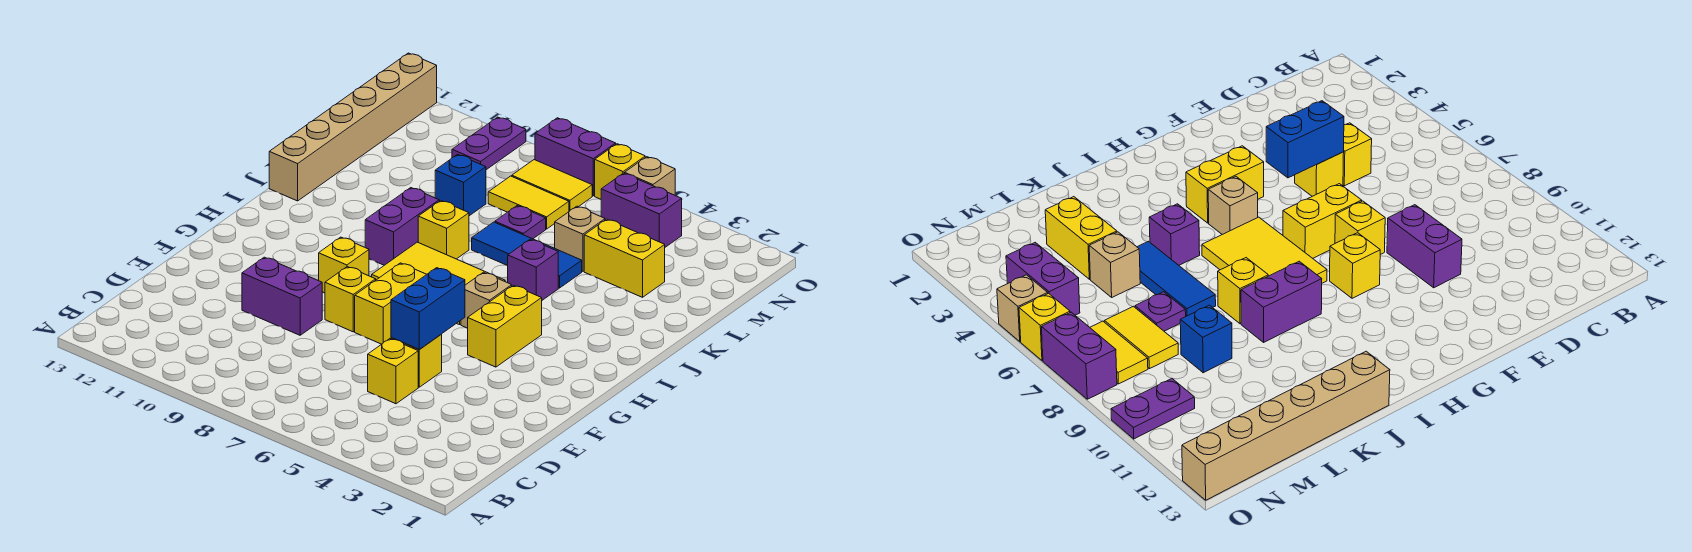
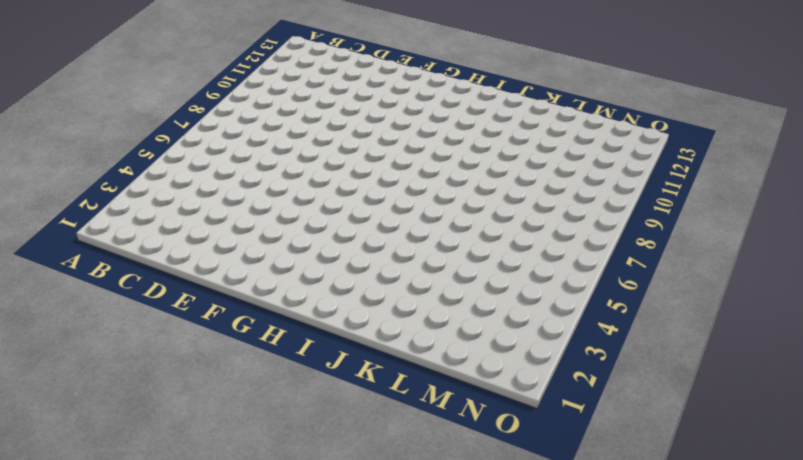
none -> yellow 1x1 brick [368,339,418,404]
none -> yellow 1x1 brick [391,334,442,387]
none -> purple 1x2 brick [242,257,322,335]

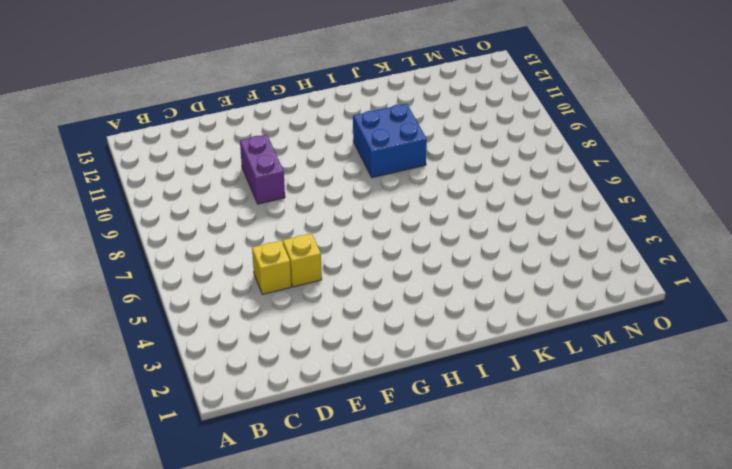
blue 2x2 brick [353,104,427,178] -> purple 1x2 brick [365,188,439,265]
none -> yellow 1x2 brick [355,263,427,344]
none -> yellow 1x1 brick [325,267,376,332]
none -> yellow 1x2 brick [468,285,542,367]

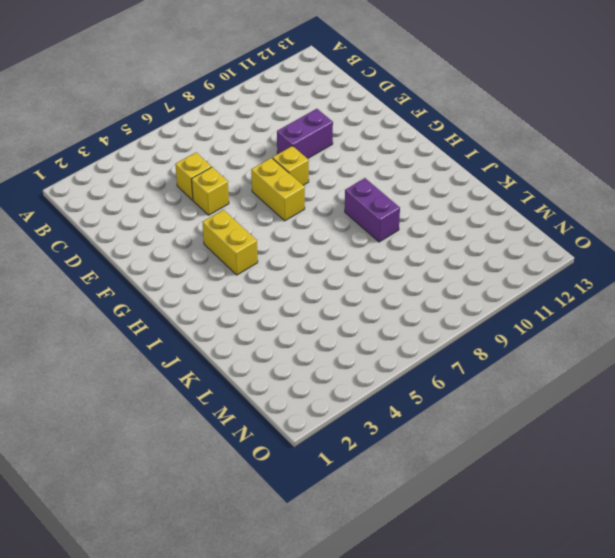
none -> yellow 1x1 brick [319,237,369,293]
none -> tan 1x1 brick [461,272,512,328]
none -> yellow 2x3 tile [372,242,505,325]

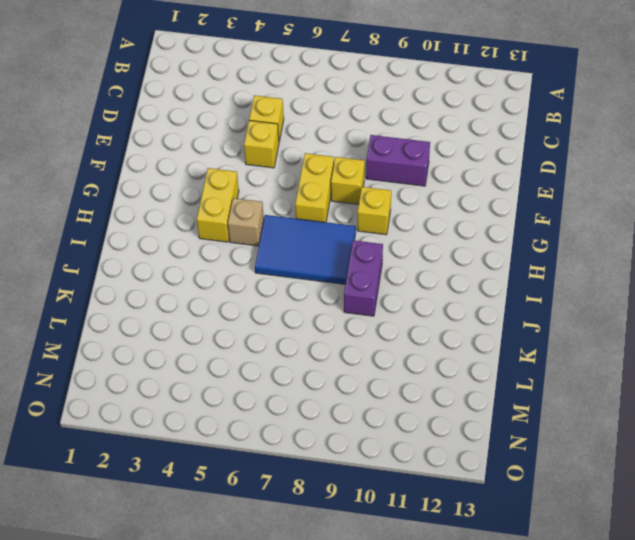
blue 2x3 tile [255,215,356,284] -> yellow 2x3 tile [372,242,505,325]
none -> purple 1x1 brick [508,239,558,300]
none -> yellow 1x1 brick [418,200,469,259]
none -> tan 1x6 brick [269,53,437,201]

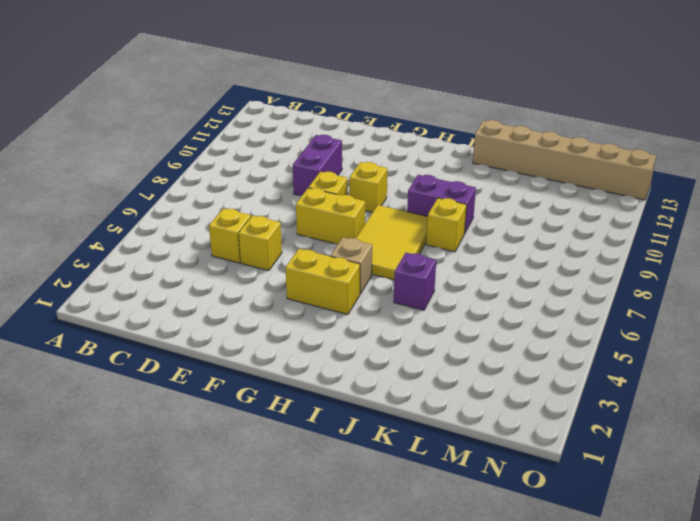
none -> blue 1x3 tile [472,222,582,288]
none -> yellow 1x2 brick [584,219,665,297]
none -> tan 1x1 brick [555,206,605,271]

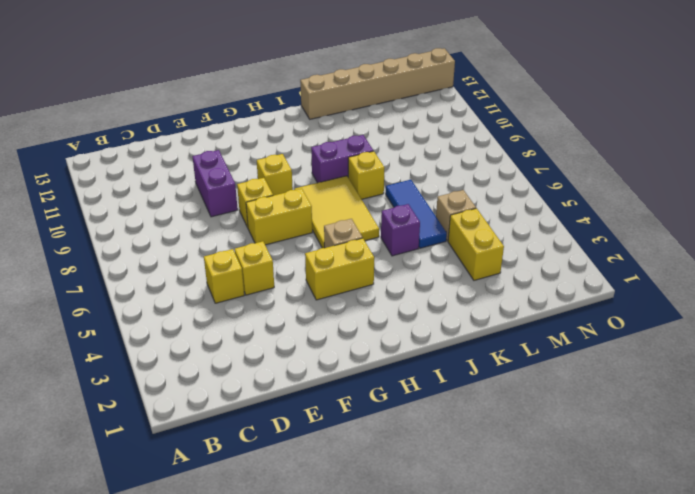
none -> purple 1x1 plate [495,206,546,239]
none -> blue 1x1 brick [435,155,486,216]
none -> yellow 1x2 tile [488,176,569,229]

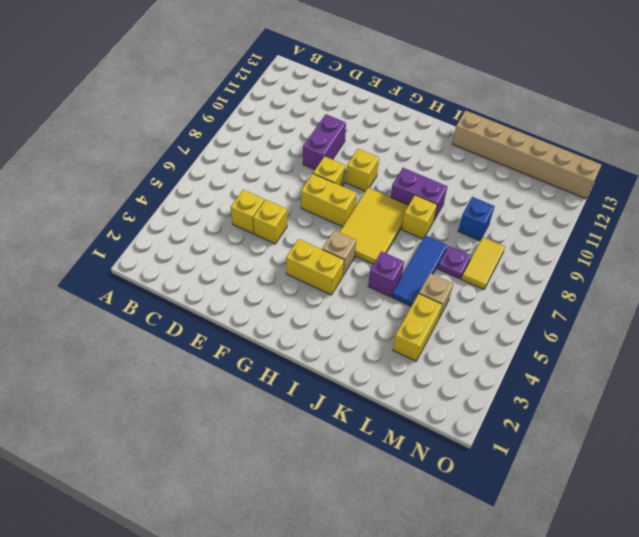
none -> purple 1x2 brick [601,173,682,247]
none -> yellow 1x2 tile [512,160,592,211]
none -> purple 1x2 plate [452,117,526,170]

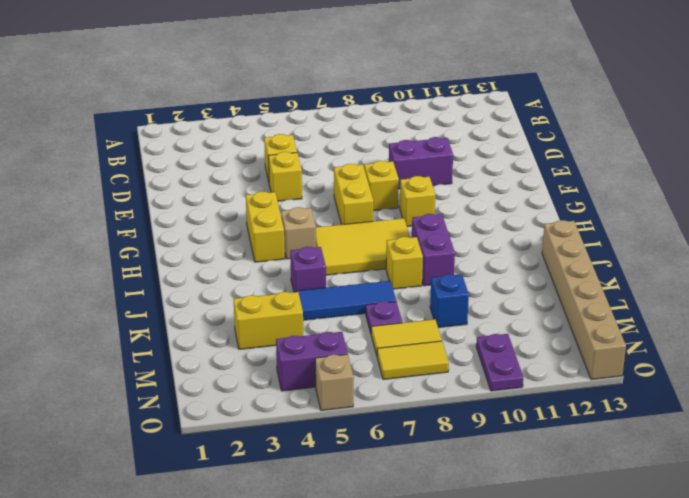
none -> tan 1x1 brick [555,206,605,271]
none -> yellow 1x1 brick [595,144,645,199]
none -> purple 1x2 brick [535,118,616,196]

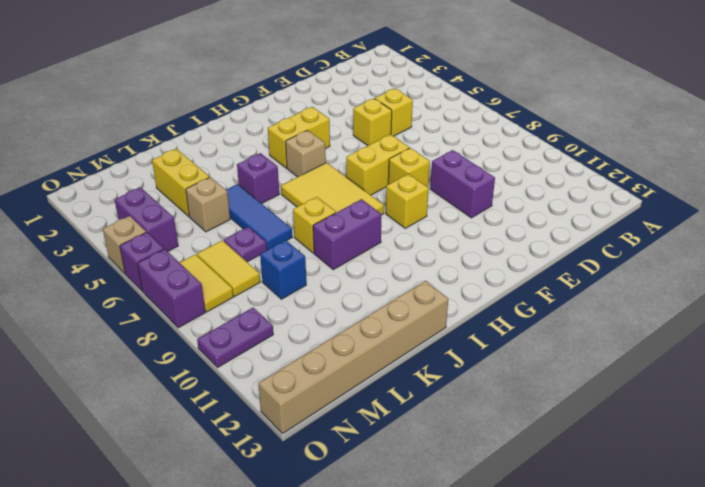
purple 1x1 brick [120,232,164,291] -> yellow 1x1 brick [595,144,645,199]
none -> blue 1x2 brick [391,268,465,350]

